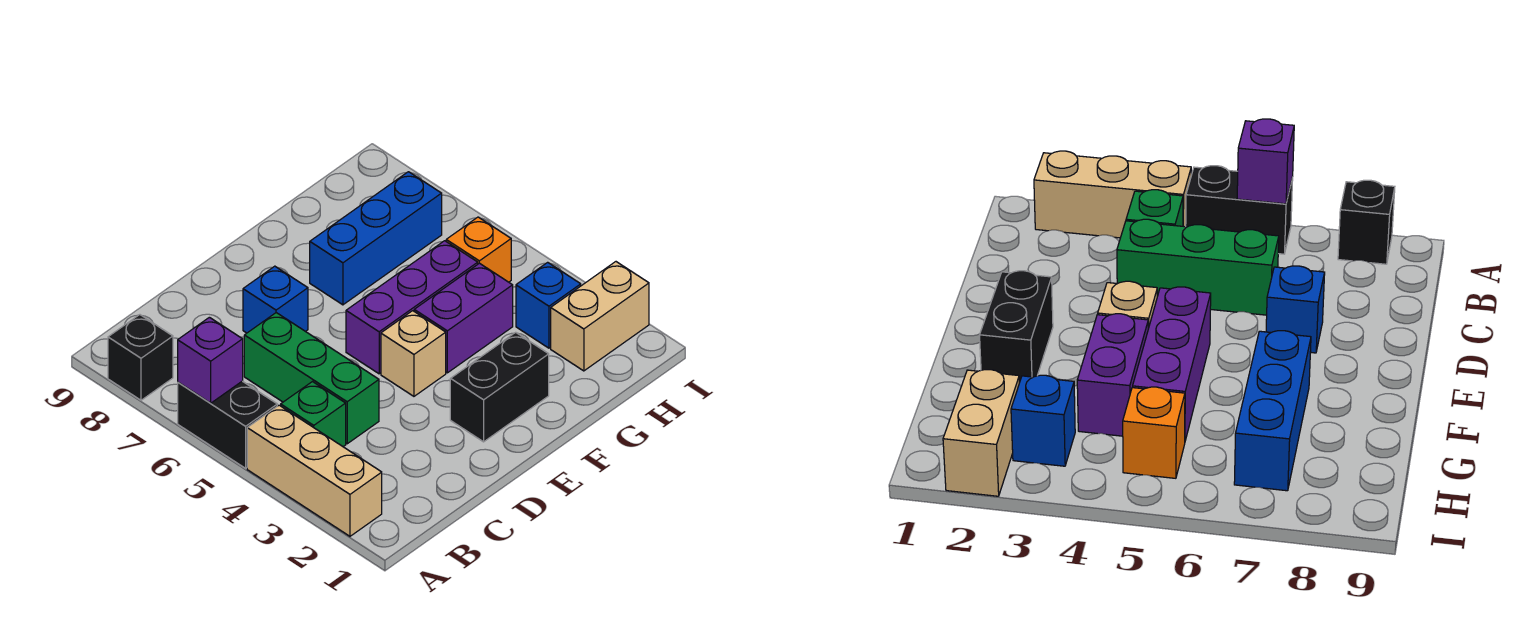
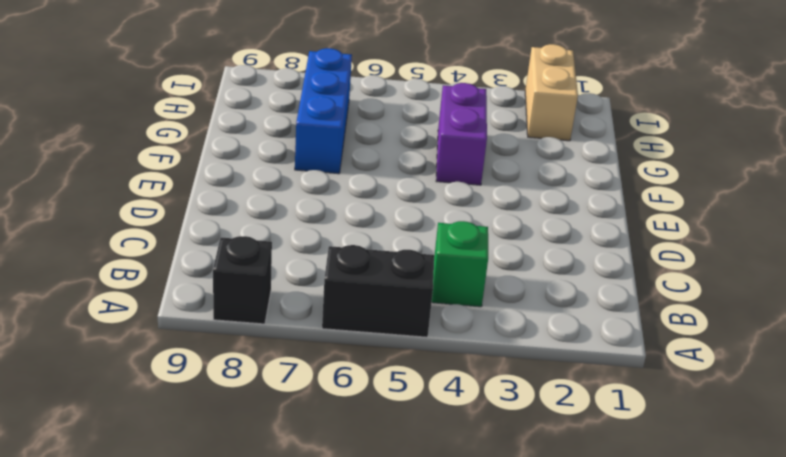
none -> tan 1x3 brick [247,405,382,536]
none -> green 1x3 brick [244,313,379,444]
none -> blue 1x1 brick [243,266,308,333]

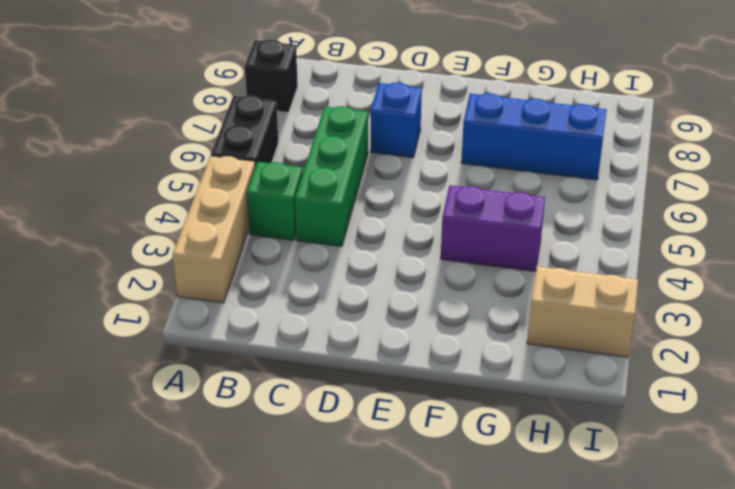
none -> black 1x2 brick [450,332,549,442]
none -> tan 1x1 brick [381,311,446,396]
none -> purple 1x3 brick [346,241,478,374]

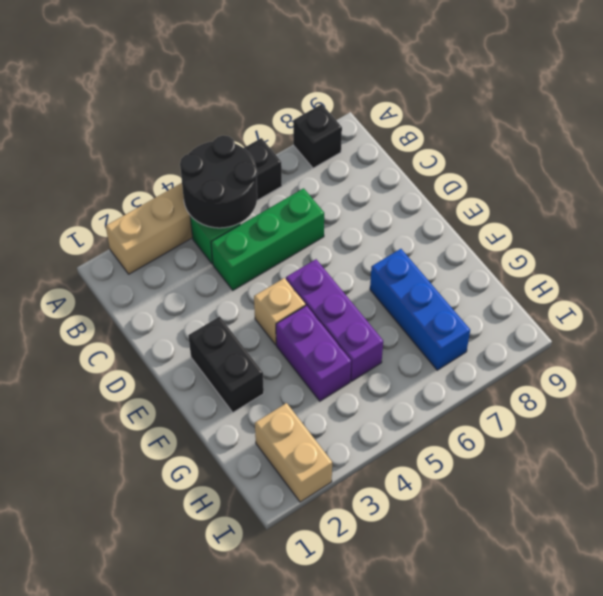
black 2x2 round brick [180,135,257,228] -> none
none -> blue 1x1 brick [243,266,308,333]
none -> blue 1x1 brick [516,262,581,348]
none -> orange 1x1 brick [446,217,511,282]

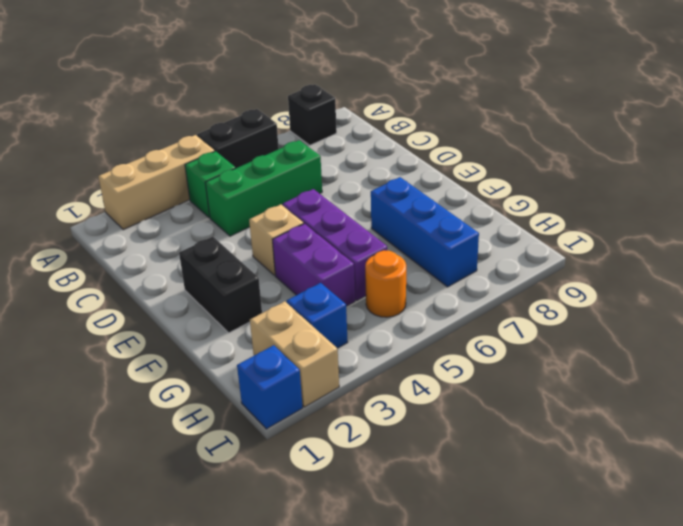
orange 1x1 round brick [365,250,406,317] -> orange 1x1 brick [446,217,511,282]
blue 1x1 brick [237,345,303,429] -> blue 1x1 brick moved to [243,266,308,333]
none -> purple 1x1 brick [178,317,243,403]

